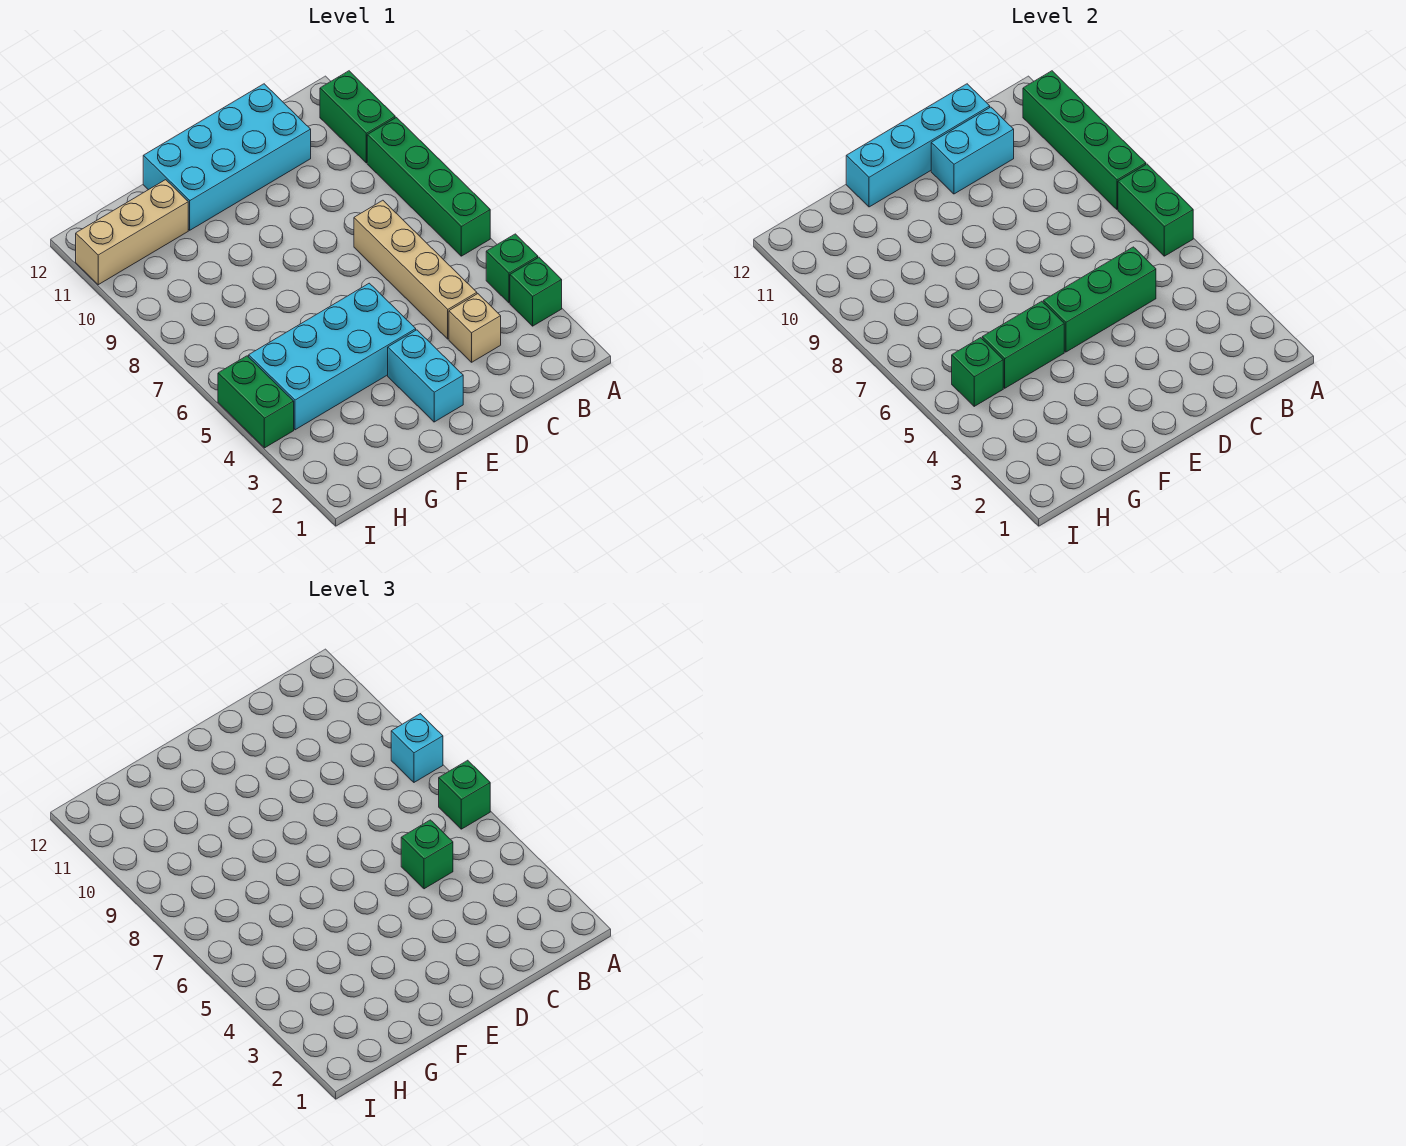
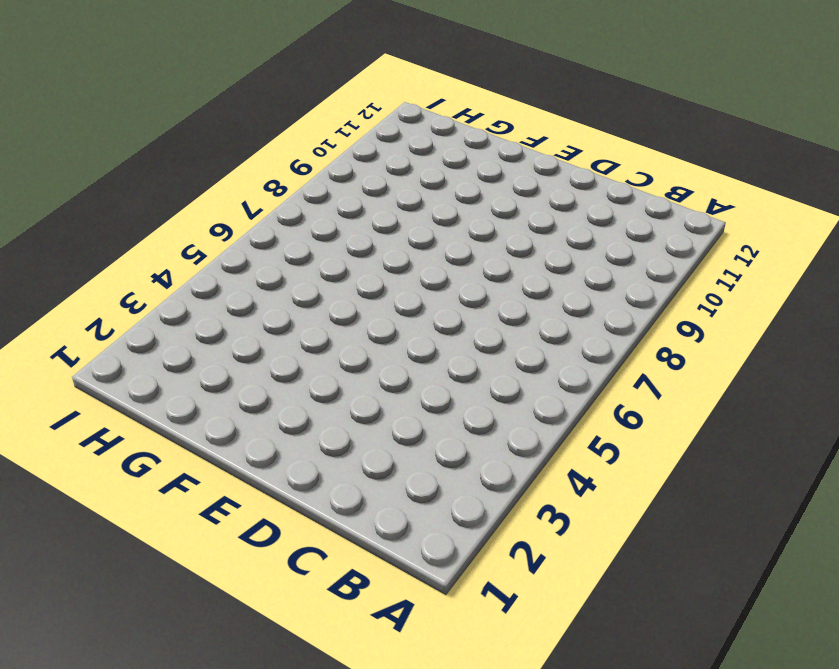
none -> green 1x1 brick [510,258,562,326]
none -> green 1x1 brick [486,234,538,303]
none -> green 1x4 brick [367,118,490,256]

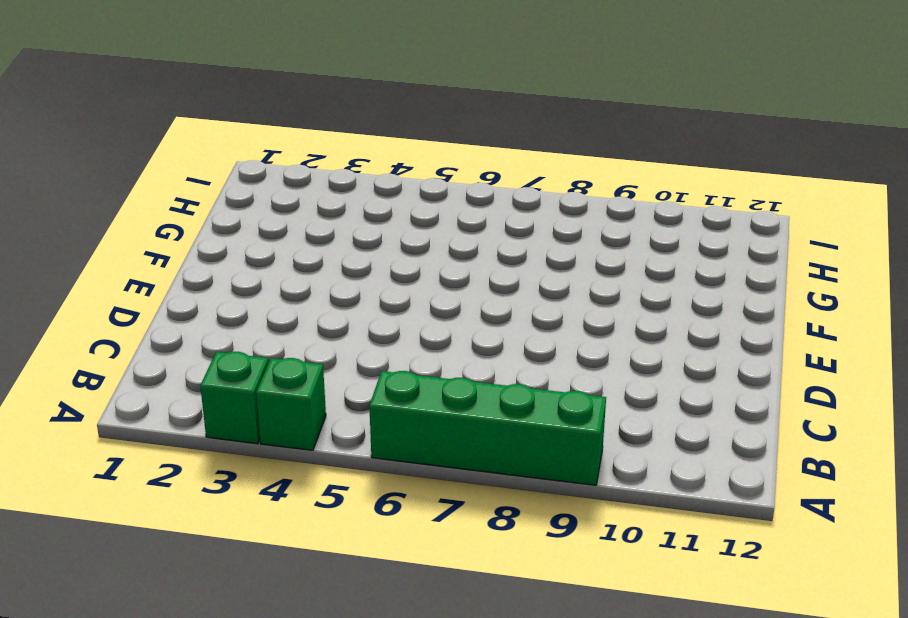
none -> green 1x2 brick [320,71,395,163]
none -> tan 1x1 brick [449,294,501,362]
none -> tan 1x4 brick [354,200,477,339]

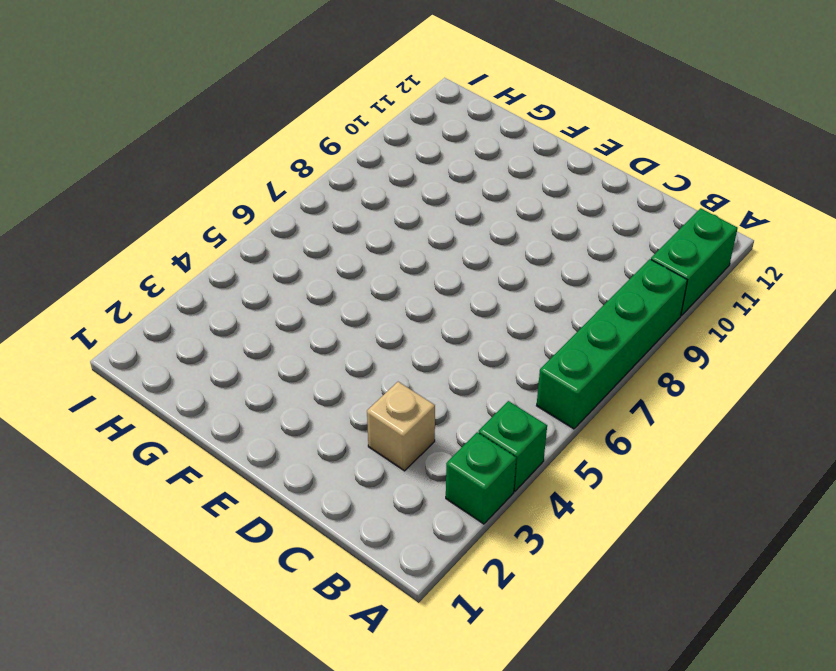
none -> tan 1x4 brick [354,200,477,339]
none -> cyan 2x4 brick [143,84,311,230]
none -> cyan 1x2 brick [388,330,463,422]

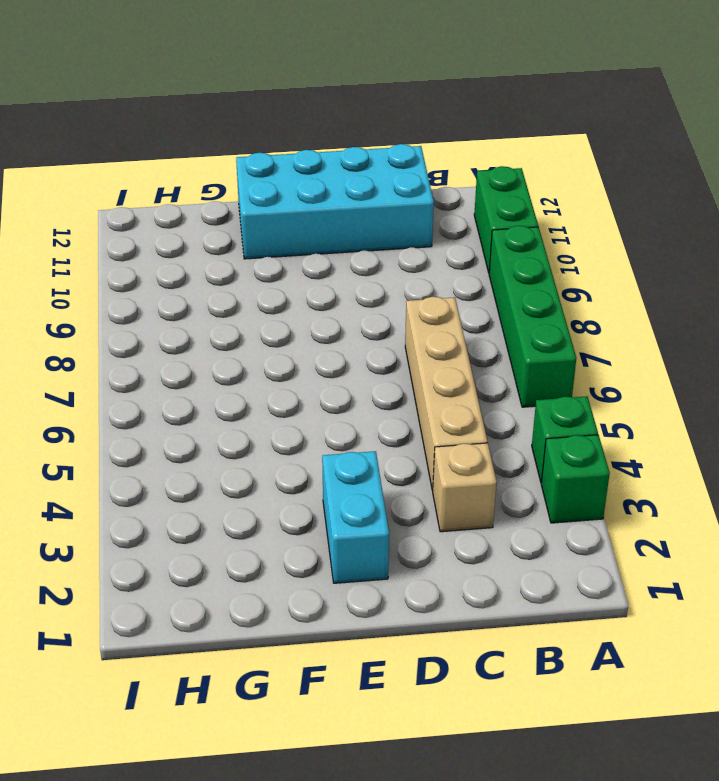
none -> cyan 2x4 brick [249,283,416,430]
none -> tan 1x3 brick [76,180,188,285]
none -> green 1x2 brick [218,356,294,448]

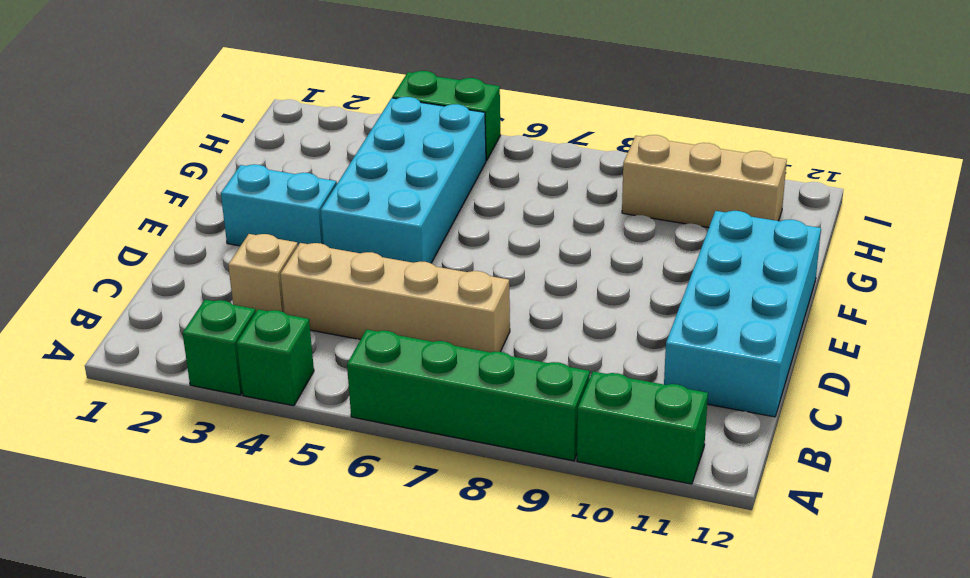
tan 1x3 brick [622,135,787,228] -> tan 1x3 brick turned to [76,180,188,285]
none -> green 1x2 brick [1118,164,1193,256]
none -> green 1x4 brick [1023,71,1146,209]
none -> green 1x3 brick [1043,247,1156,352]

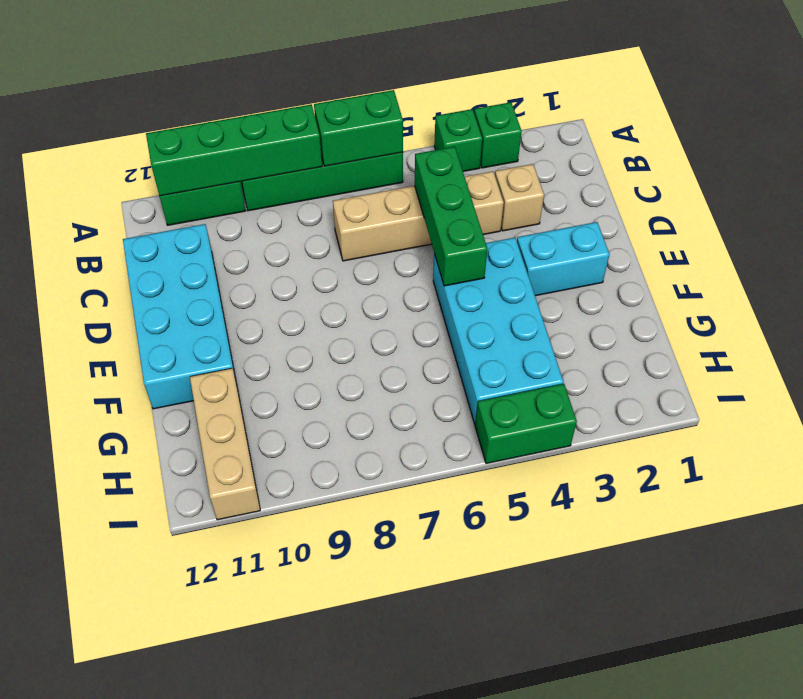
none -> cyan 1x2 brick [931,107,1014,194]
none -> cyan 1x4 brick [846,84,990,207]
none -> green 1x2 brick [982,301,1064,388]

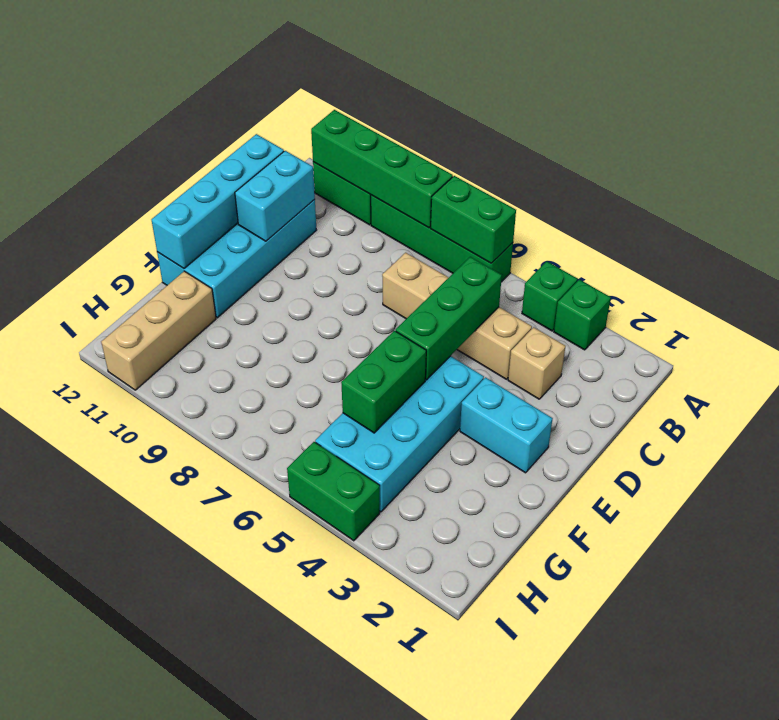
none -> green 1x1 brick [952,338,1003,406]
none -> green 1x1 brick [439,760,490,829]
none -> cyan 1x1 brick [391,714,443,782]

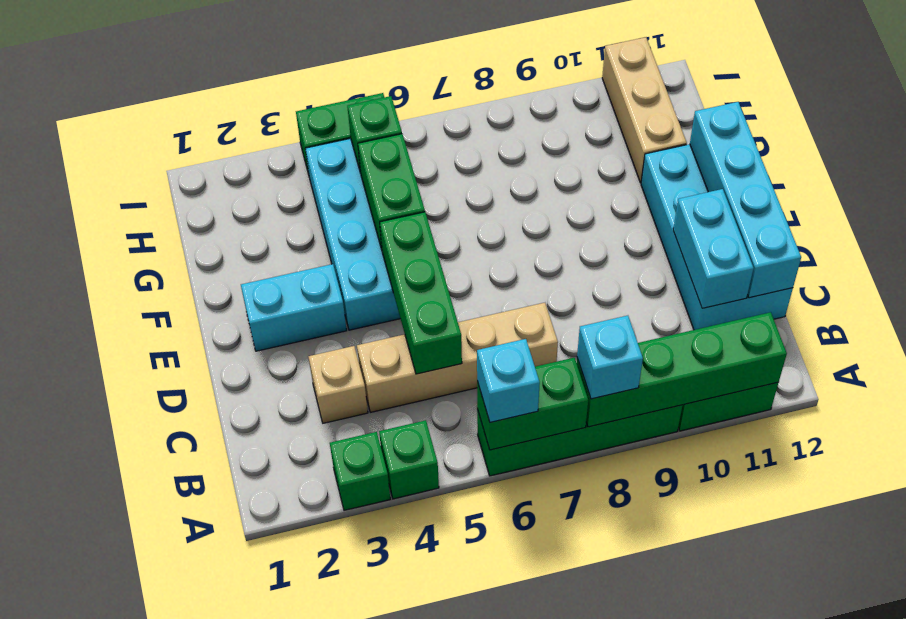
cyan 1x1 brick [477,339,540,422] -> green 1x1 brick [439,760,490,829]
none -> green 1x1 brick [401,820,453,889]

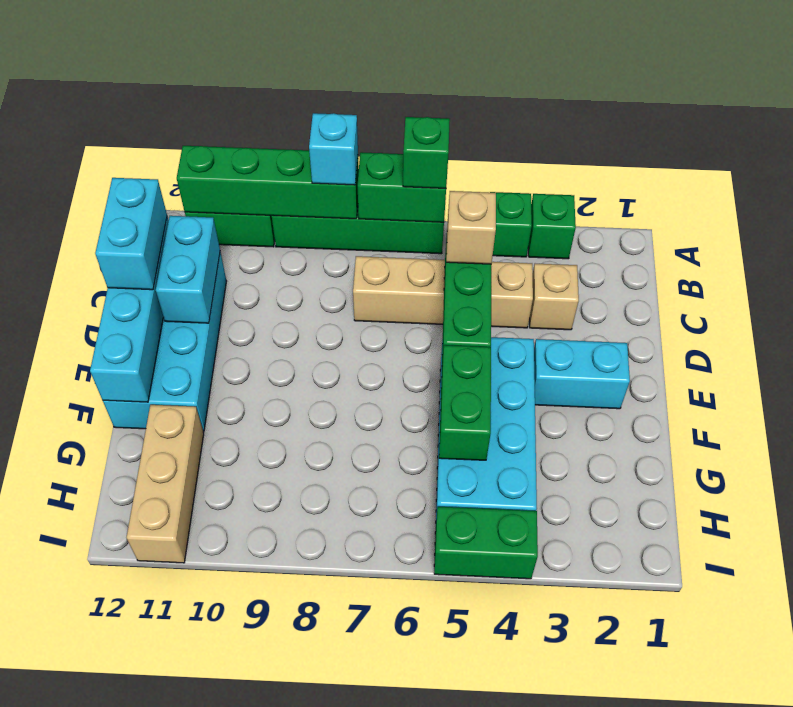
tan 1x1 brick [446,191,496,264] -> green 1x1 brick [401,820,453,889]
cyan 1x2 brick [95,178,167,290] -> none
none -> green 1x1 brick [952,338,1003,406]

